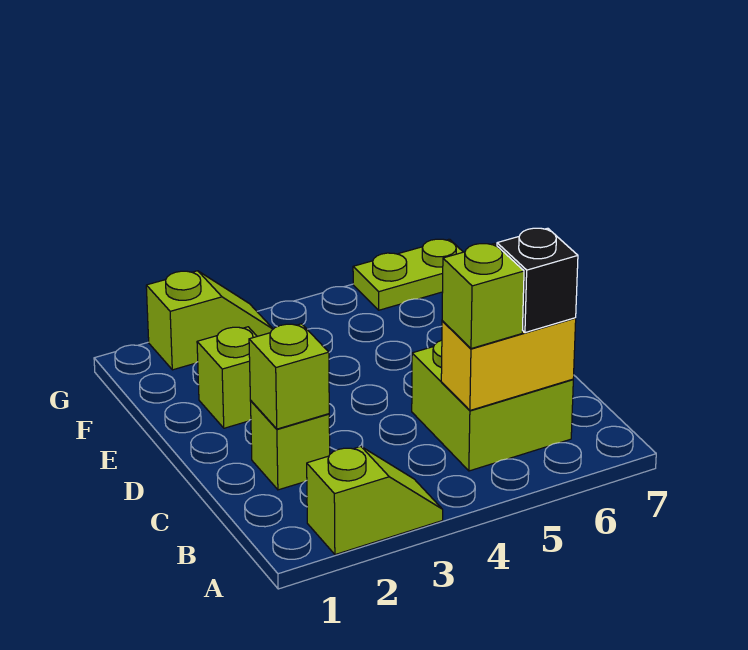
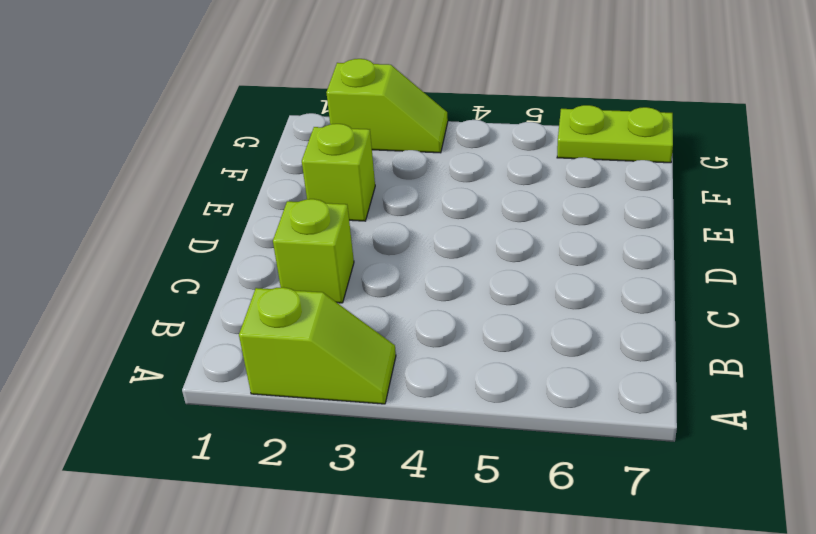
none -> lime 2x2 brick [412,340,573,471]
none -> yellow 1x2 brick [441,318,576,410]

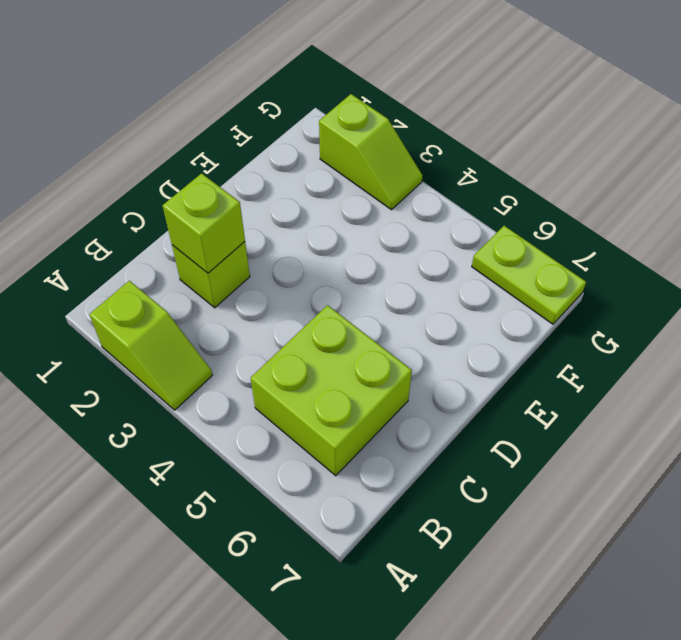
none -> lime 1x1 brick [197,327,257,428]
none -> yellow 1x2 brick [441,318,576,410]

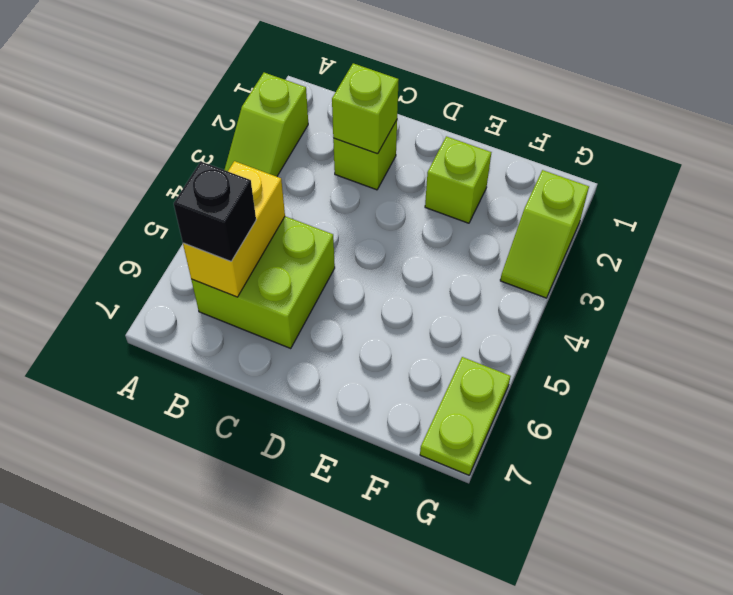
none -> lime 1x1 brick [442,244,524,349]

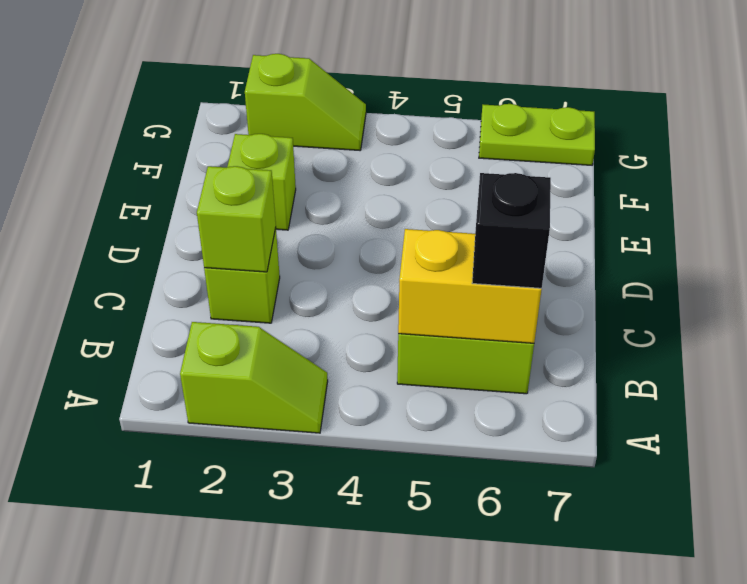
none -> lime 1x1 brick [442,244,524,349]

